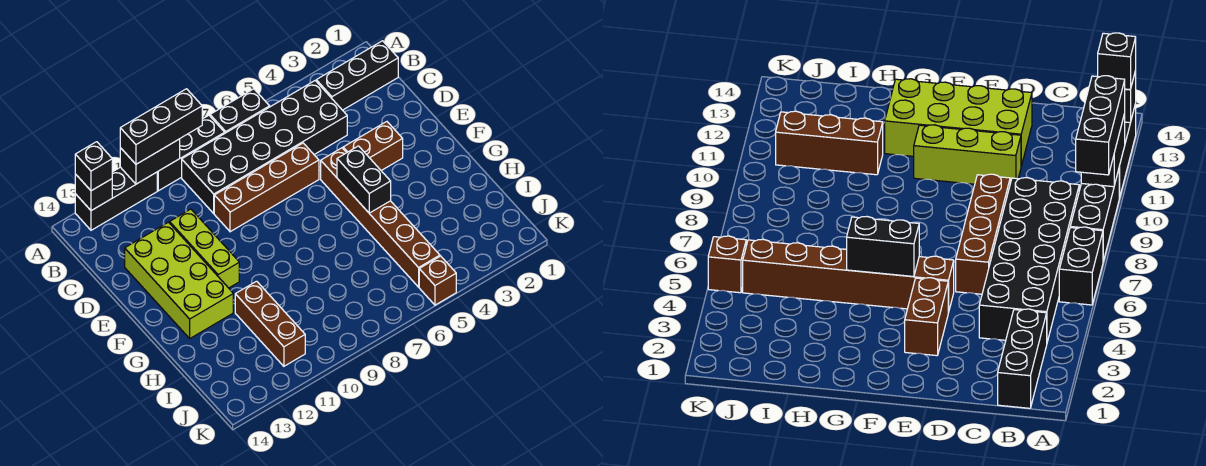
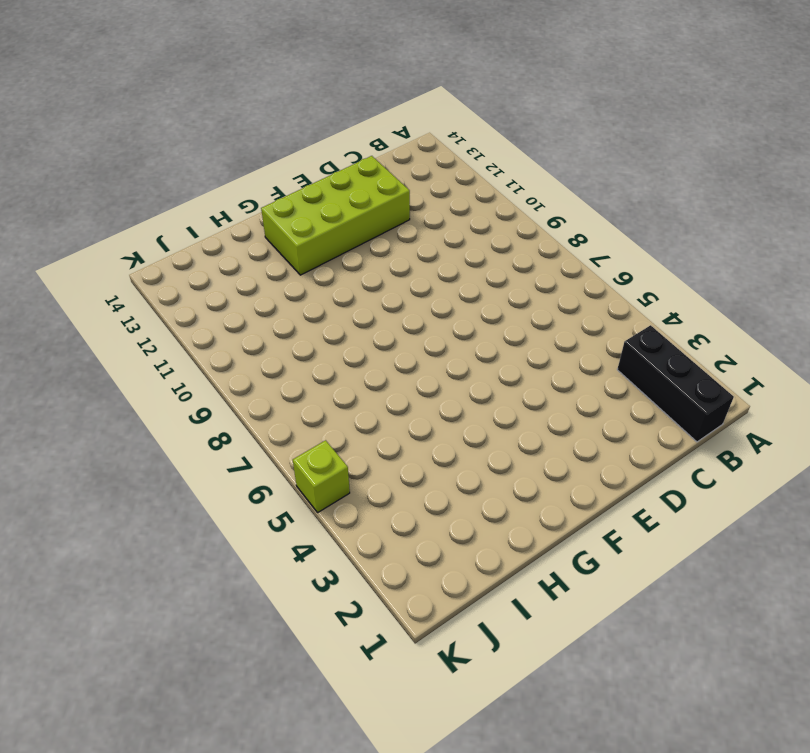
lime 1x1 brick [293,440,350,512] -> brown 1x1 brick [419,256,456,305]
none -> black 1x2 brick [210,89,270,133]
none -> black 1x3 brick [157,115,225,191]
none -> black 1x3 brick [75,167,157,230]

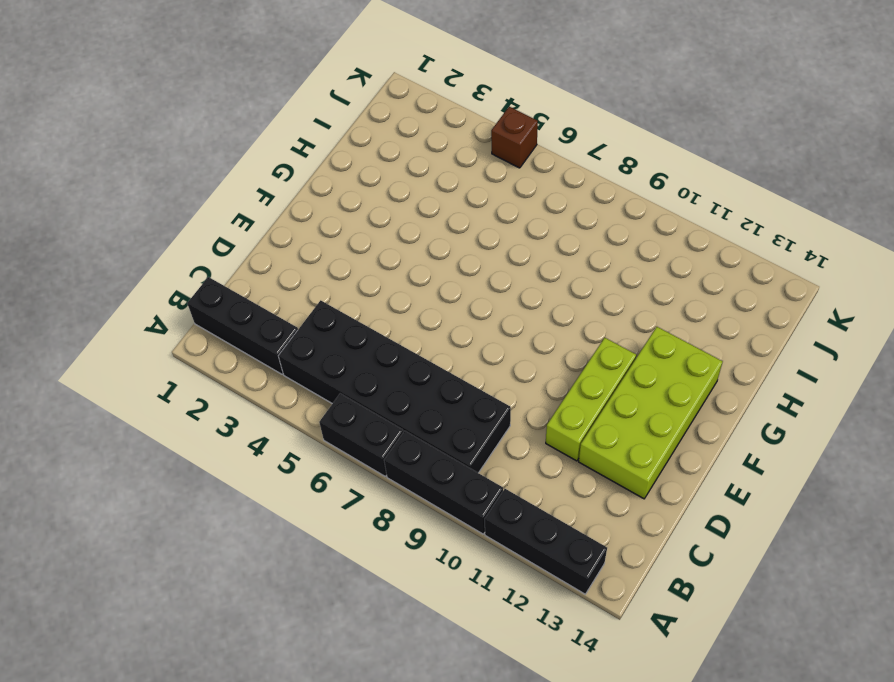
none -> brown 1x4 brick [214,143,319,232]
none -> brown 1x2 brick [343,122,403,171]
none -> brown 1x6 brick [321,148,440,287]

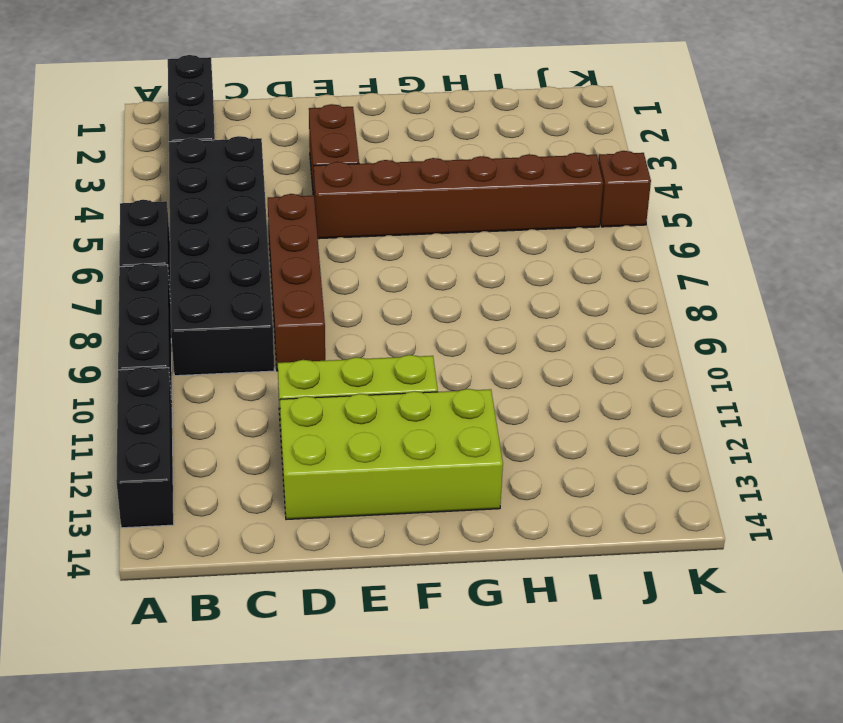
none -> brown 1x3 brick [235,281,305,366]
none -> black 1x2 brick [120,139,180,184]
none -> black 1x1 brick [75,174,112,211]

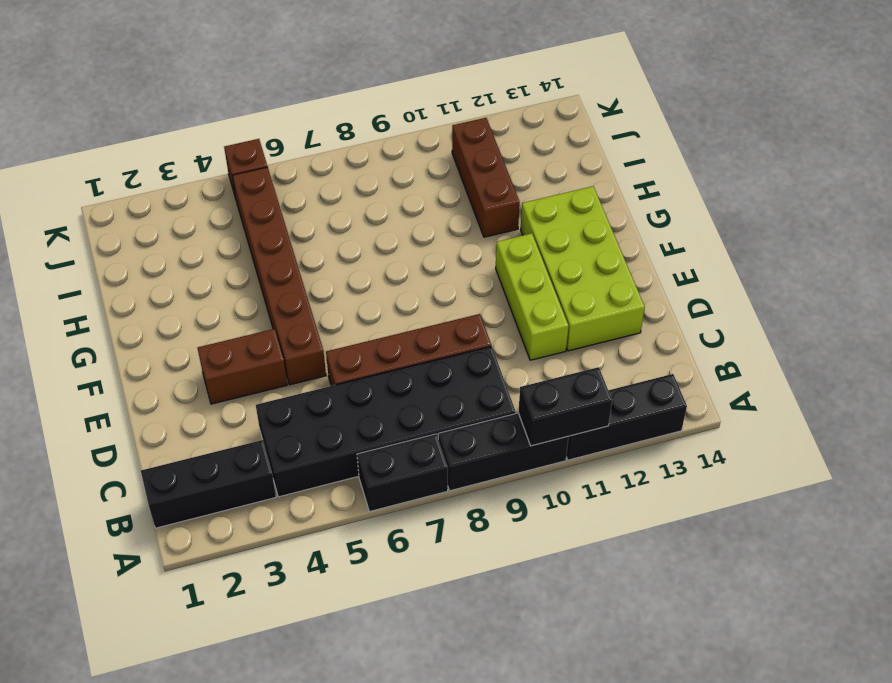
none -> black 1x1 brick [75,174,112,211]
none -> black 1x2 brick [337,146,391,213]
none -> black 1x3 brick [120,89,202,164]

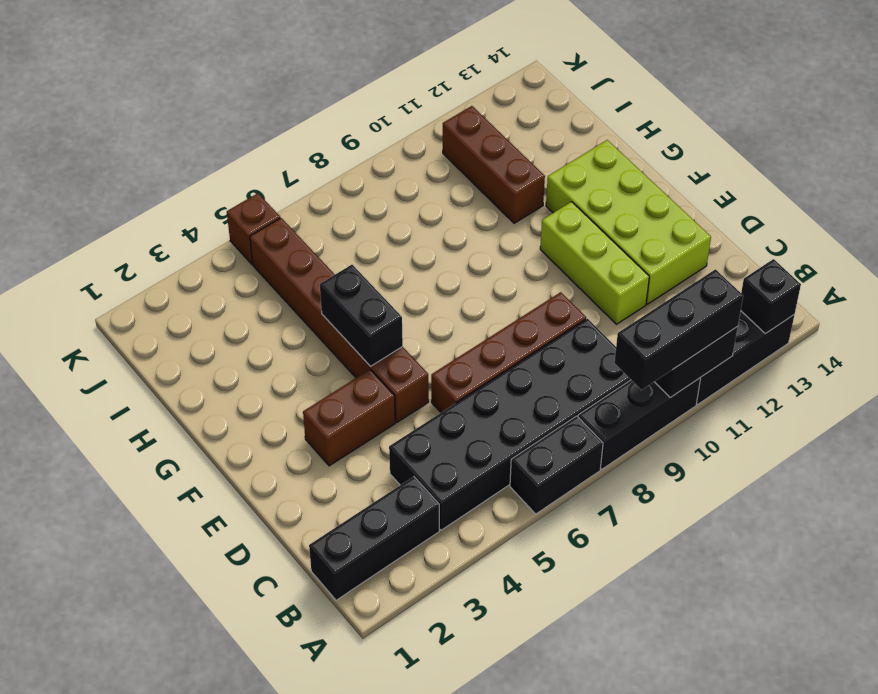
none -> black 1x1 brick [75,142,112,191]

